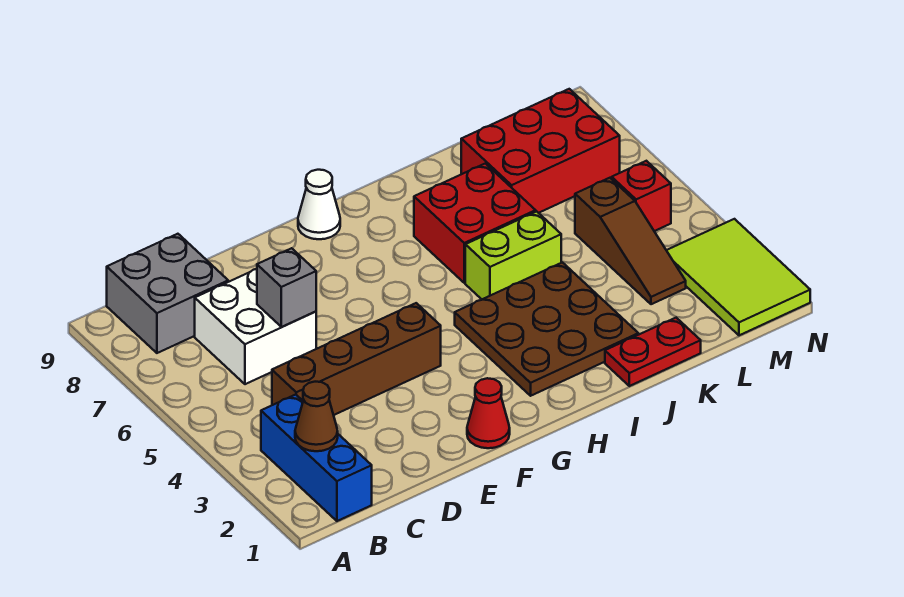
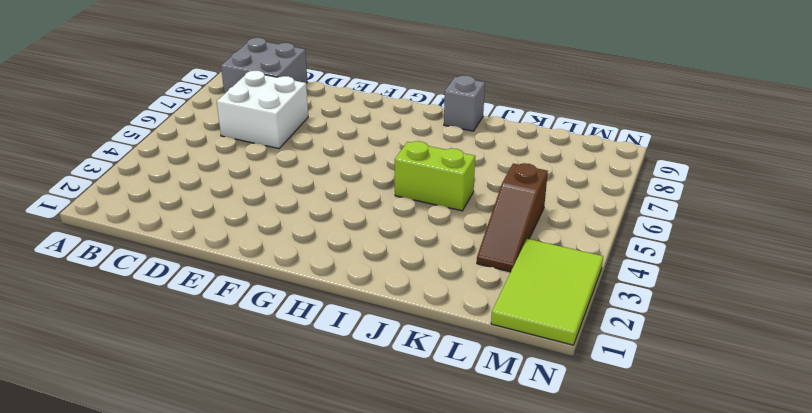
grey 1x1 brick [444,75,485,131] -> grey 1x1 brick moved to [257,248,316,327]
none -> blue 1x3 brick [261,395,372,521]
none -> brown 1x4 brick [272,303,441,415]
none -> red 1x1 cone [467,378,510,448]

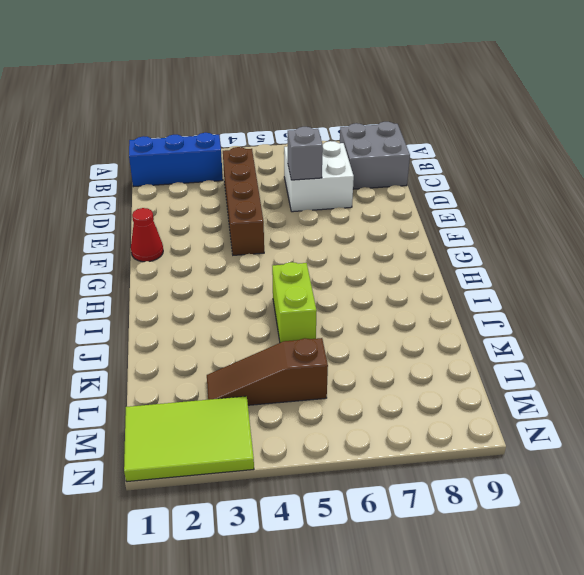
none -> white 1x1 cone [298,170,340,239]
none -> brown 3x3 plate [455,262,638,396]
none -> red 2x2 brick [414,163,536,283]

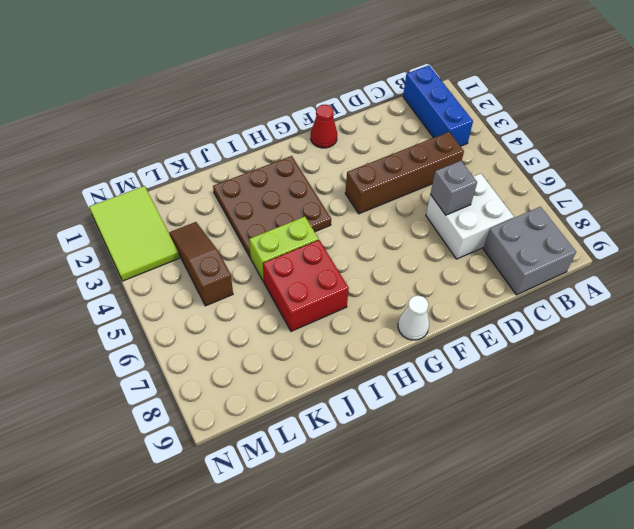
none -> red 1x2 plate [605,318,701,386]
none -> red 2x3 brick [461,89,620,213]
none -> red 1x1 brick [612,161,671,231]

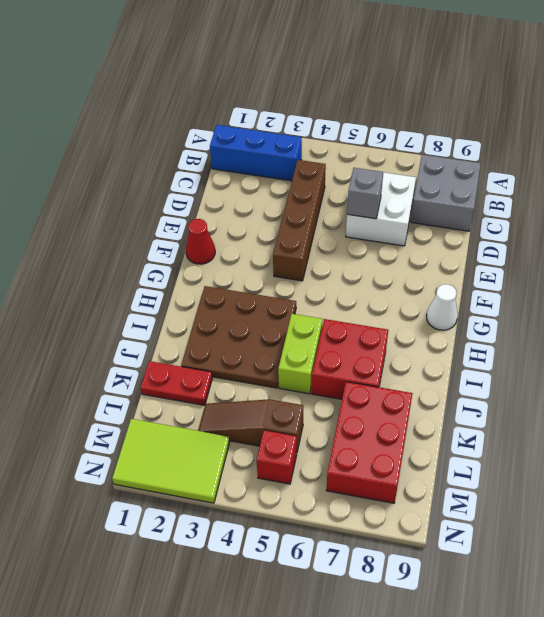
red 1x2 plate [141,361,212,405] -> red 1x2 plate turned to [605,318,701,386]
none -> brown 1x1 cone [295,382,338,451]

